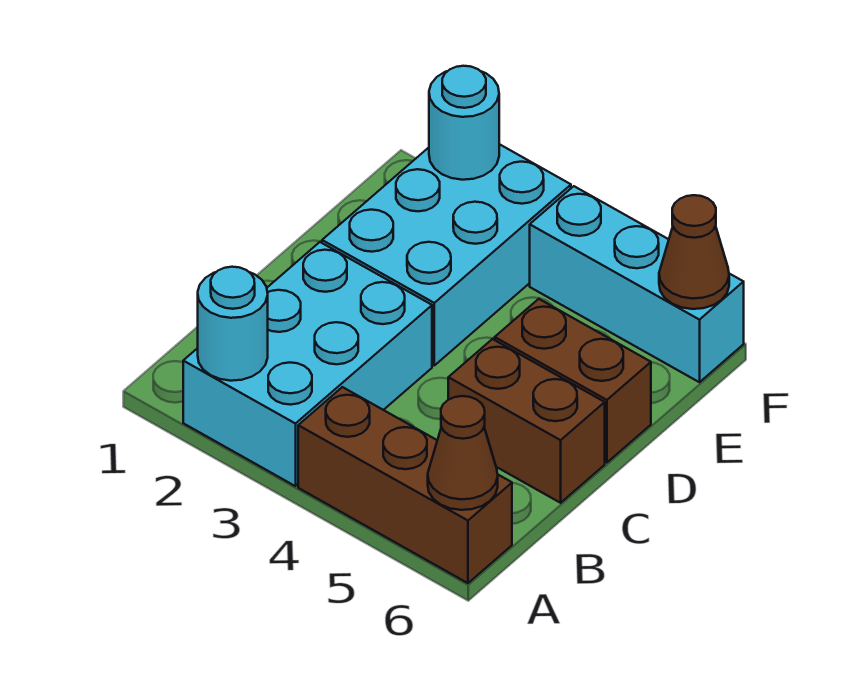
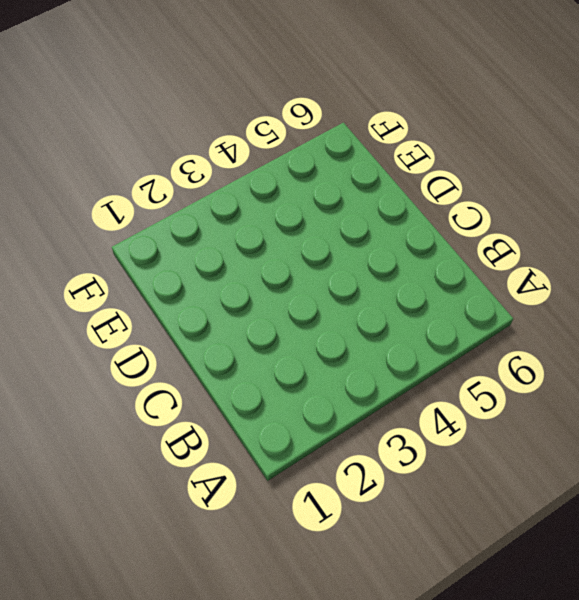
none -> cyan 2x3 brick [183,242,432,486]
none -> brown 1x3 brick [298,387,512,583]

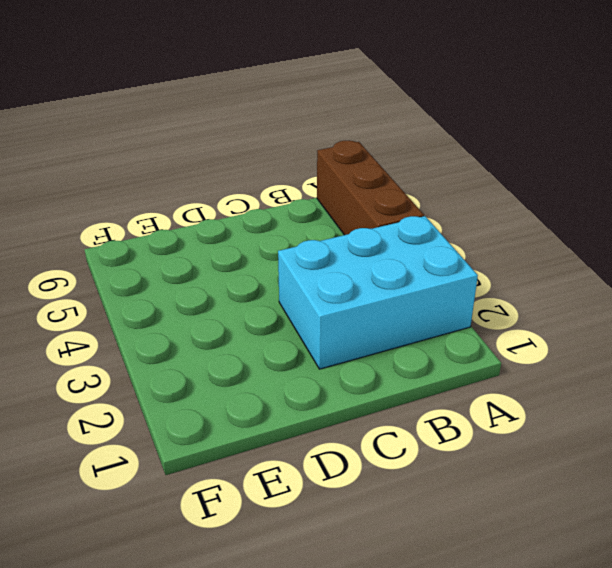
none -> brown 1x2 brick [448,339,605,503]
none -> cyan 2x3 brick [322,144,571,365]

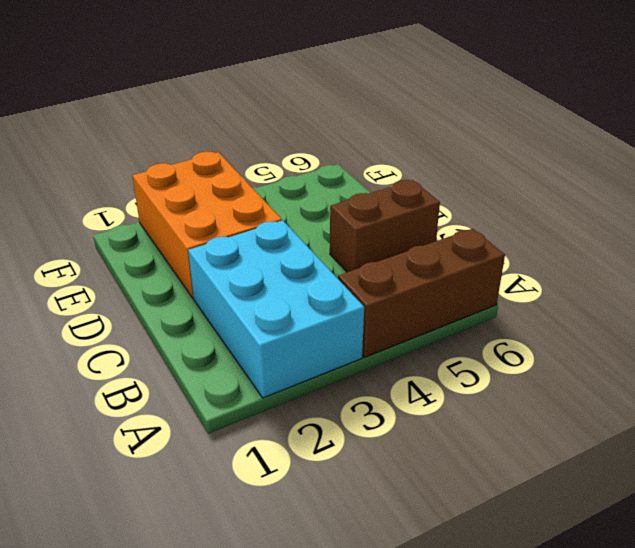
orange 2x3 brick [132,152,282,298] -> cyan 2x3 brick [322,144,571,365]
none -> brown 1x2 brick [495,299,651,463]
none -> cyan 1x3 brick [530,186,744,382]

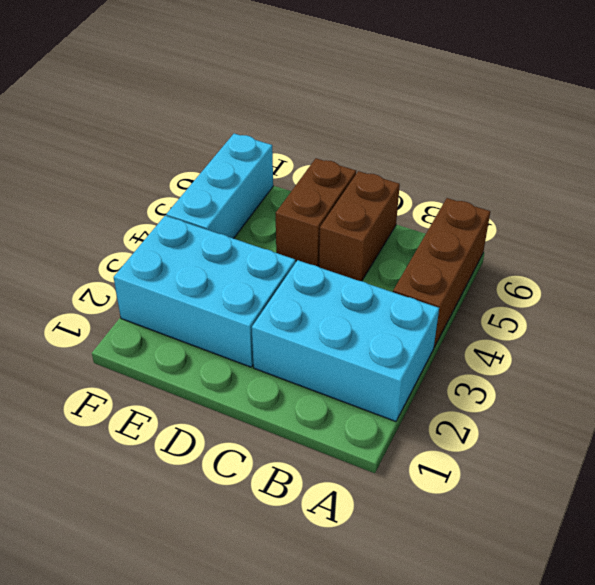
none -> cyan 1x1 round brick [198,267,268,381]
none -> brown 1x1 cone [428,396,498,510]

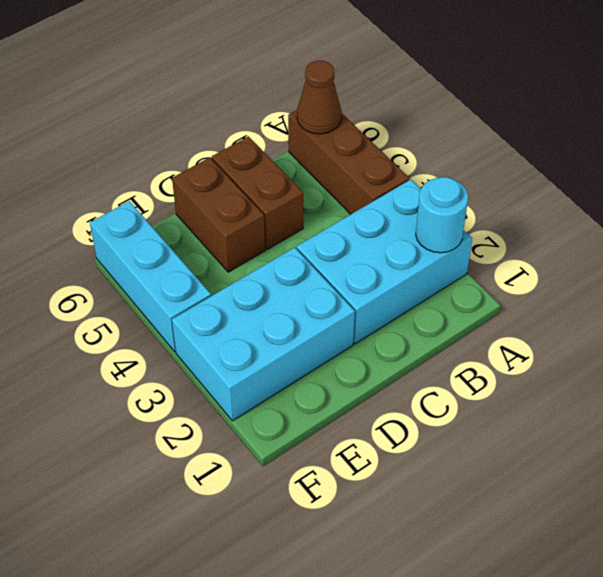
none -> cyan 1x1 round brick [429,66,499,180]
none -> brown 1x1 cone [659,195,729,309]

